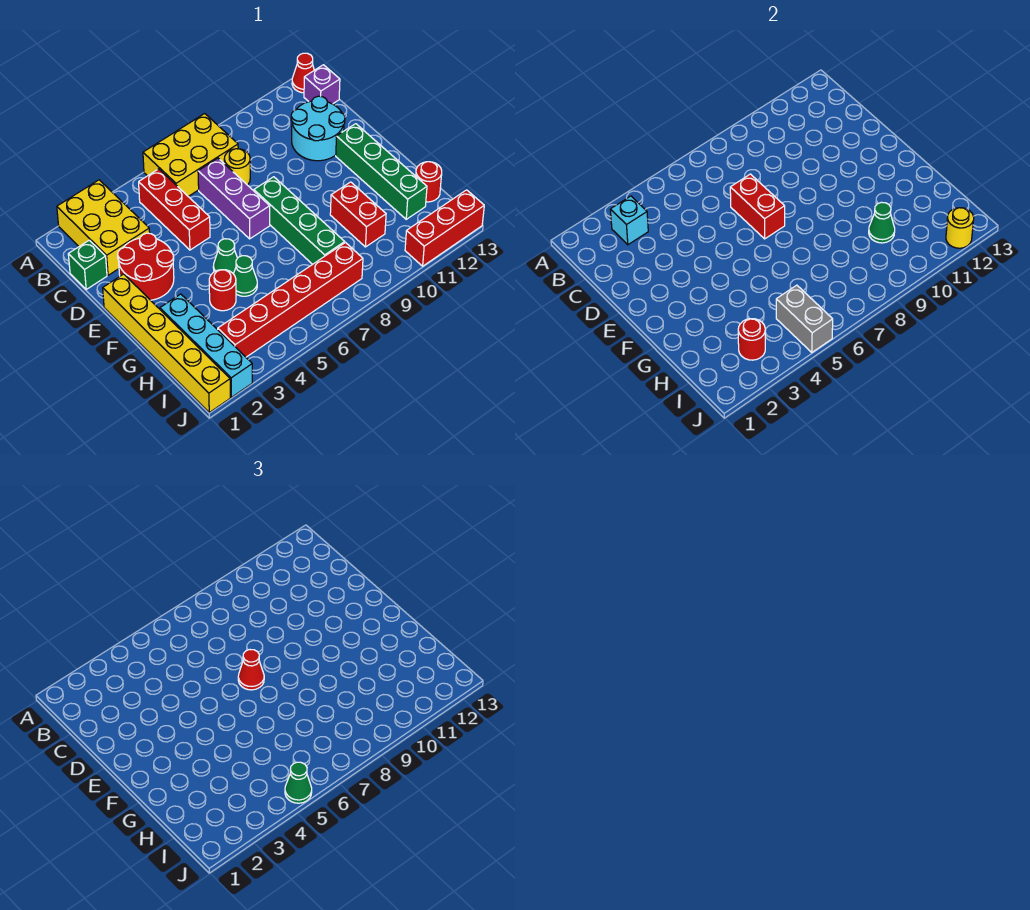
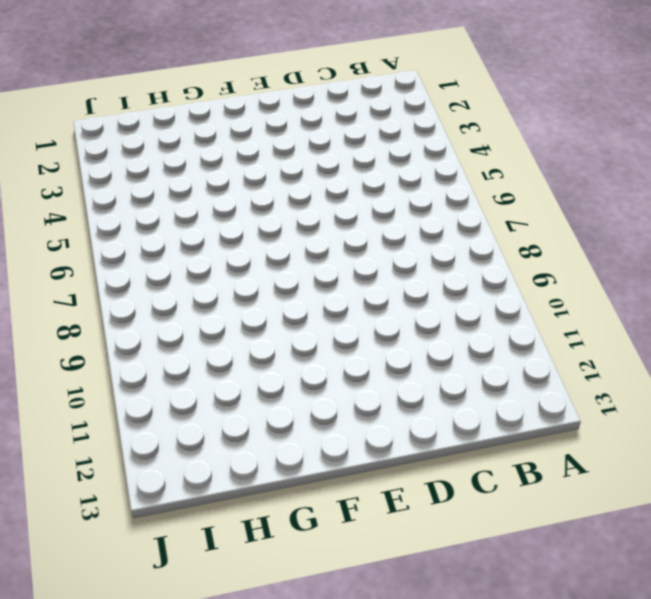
none -> yellow 2x3 brick [57,180,150,275]
none -> yellow 2x3 brick [143,114,238,197]
none -> red 1x1 cone [292,53,314,93]

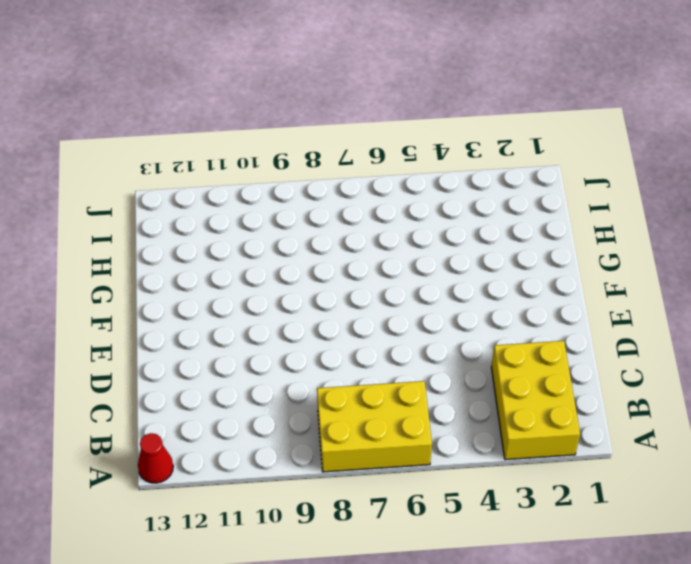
none -> red 1x3 brick [139,169,210,250]
none -> purple 1x1 brick [304,65,340,104]
none -> green 1x1 brick [68,240,107,289]

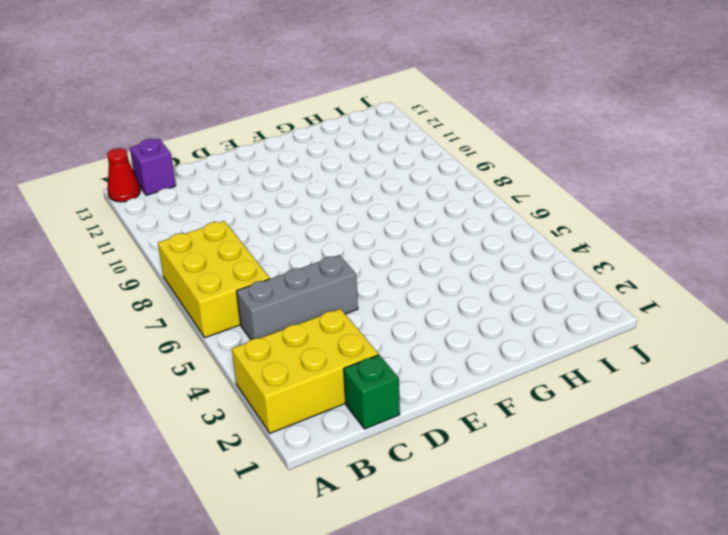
grey 1x3 brick [237,255,358,340] -> red 1x3 brick [139,169,210,250]
none -> purple 1x3 brick [198,158,270,239]
none -> yellow 1x1 round brick [224,149,250,185]
none -> cyan 2x2 round brick [291,96,345,161]

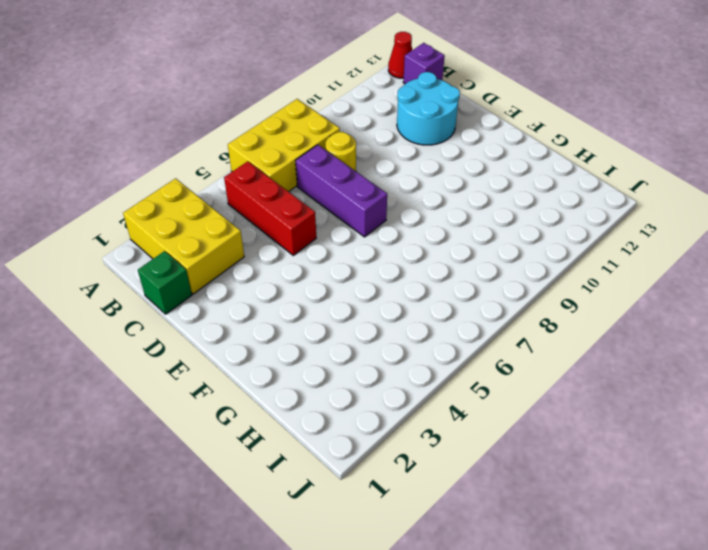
none -> red 2x2 round brick [118,233,174,300]
none -> yellow 1x6 brick [103,274,230,412]
none -> green 1x4 brick [254,177,345,264]

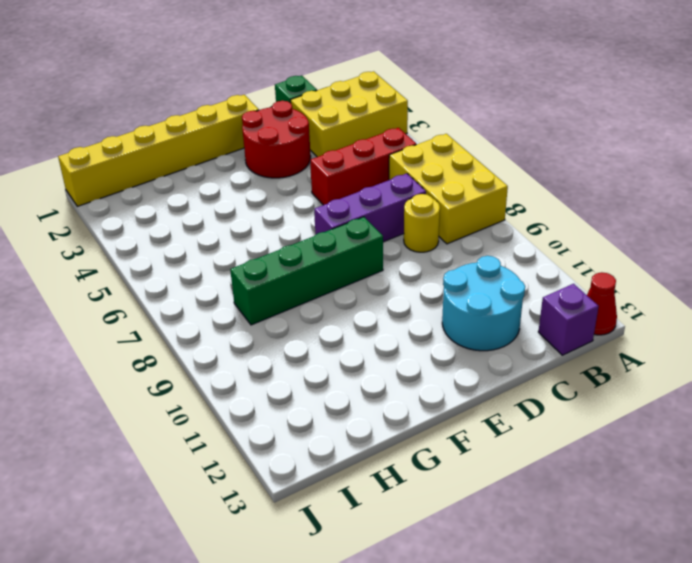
none -> green 1x4 brick [336,124,427,219]
none -> green 1x1 cone [213,239,237,274]
none -> cyan 1x4 brick [160,294,252,397]

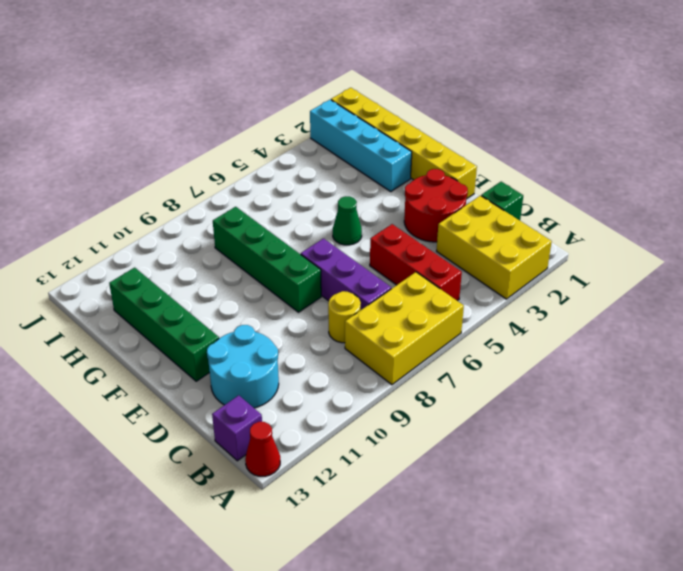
none -> red 1x1 round brick [209,270,236,311]
none -> green 1x1 cone [234,256,257,296]
none -> red 1x2 brick [330,182,386,247]

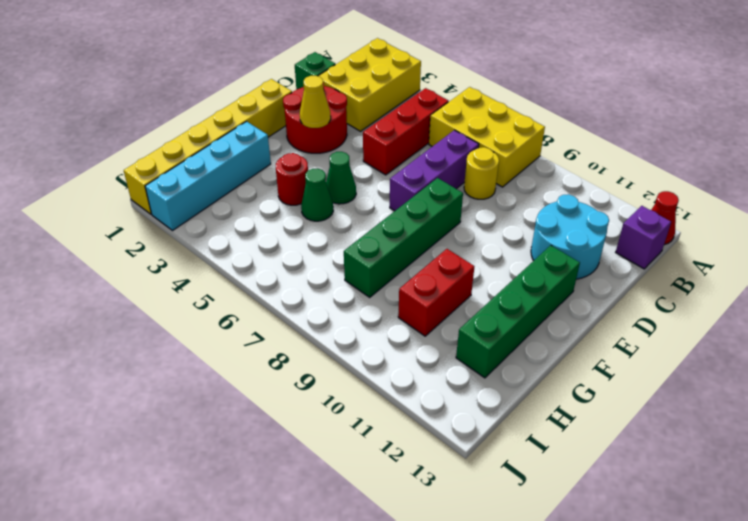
yellow 1x1 cone [300,76,331,128] -> none
none -> red 1x1 round brick [416,162,442,202]
none -> red 1x6 brick [218,243,363,357]
none -> red 1x3 brick [405,190,484,266]

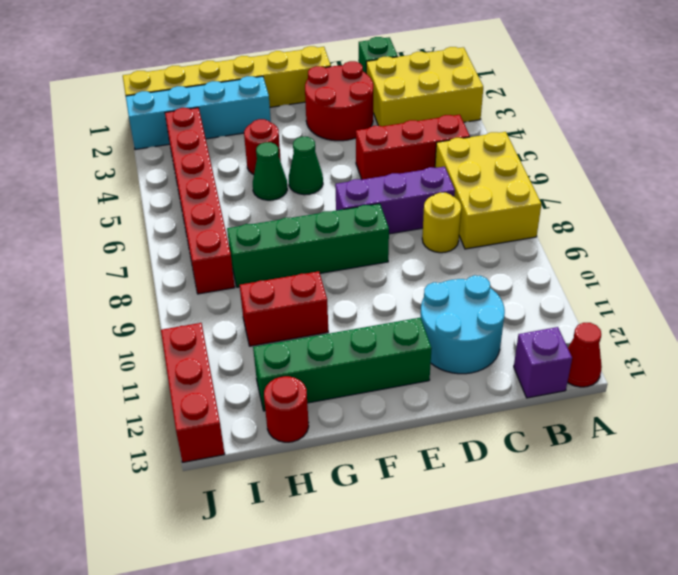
none -> cyan 1x1 brick [610,196,648,245]
none -> red 1x2 brick [730,174,785,239]
none -> green 1x1 cone [869,202,895,243]

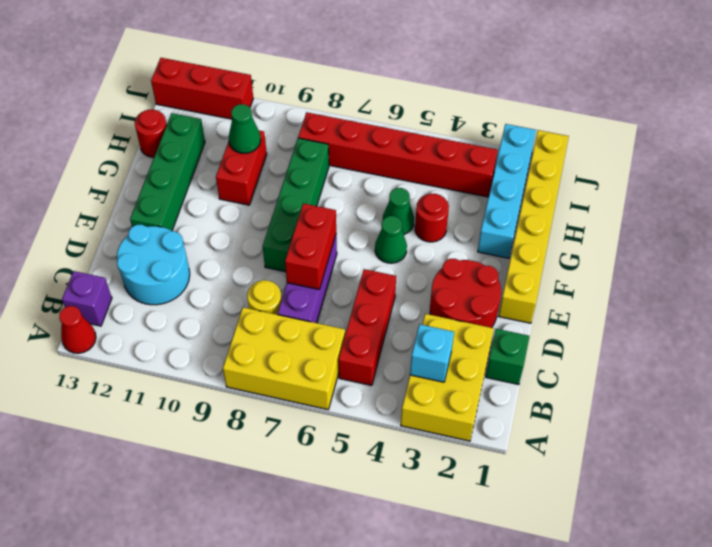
none -> red 1x1 round brick [738,319,765,360]
none -> grey 1x2 brick [776,285,833,352]
none -> yellow 1x1 round brick [946,208,974,248]

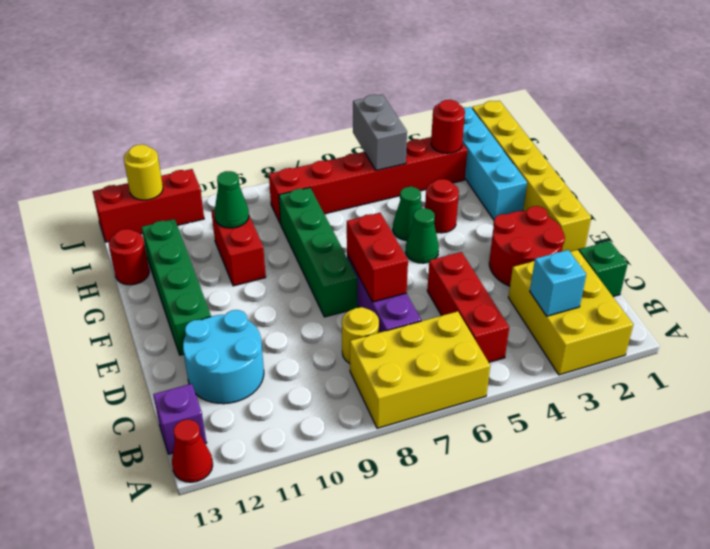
none -> red 1x1 cone [238,650,264,690]
none -> green 1x1 cone [285,762,312,803]

